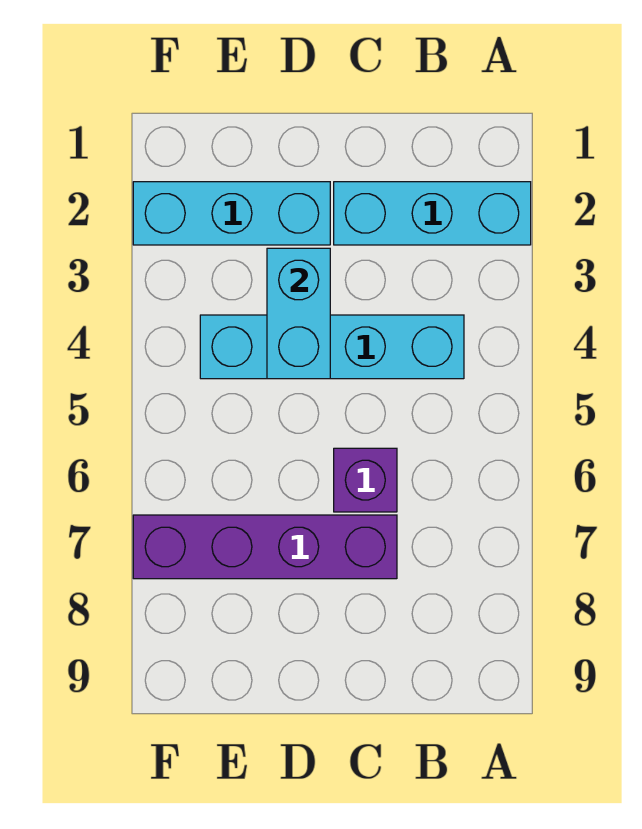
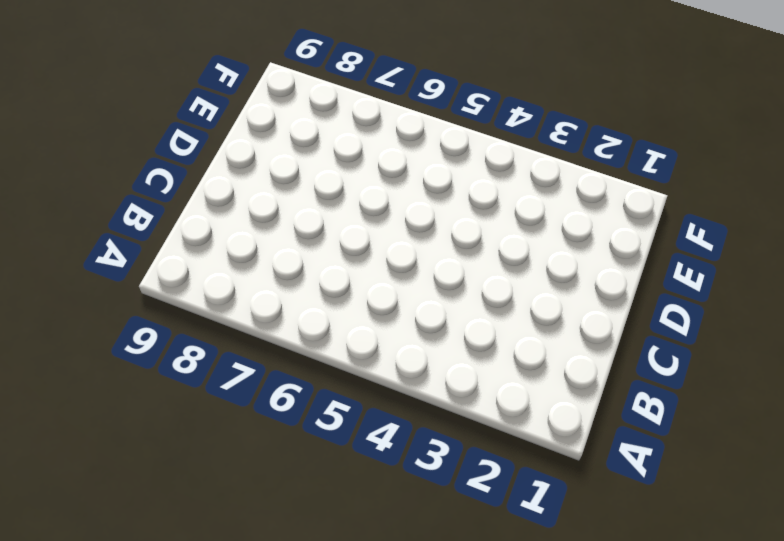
none -> cyan 1x3 brick [334,182,531,245]
none -> cyan 1x4 brick [200,315,464,379]

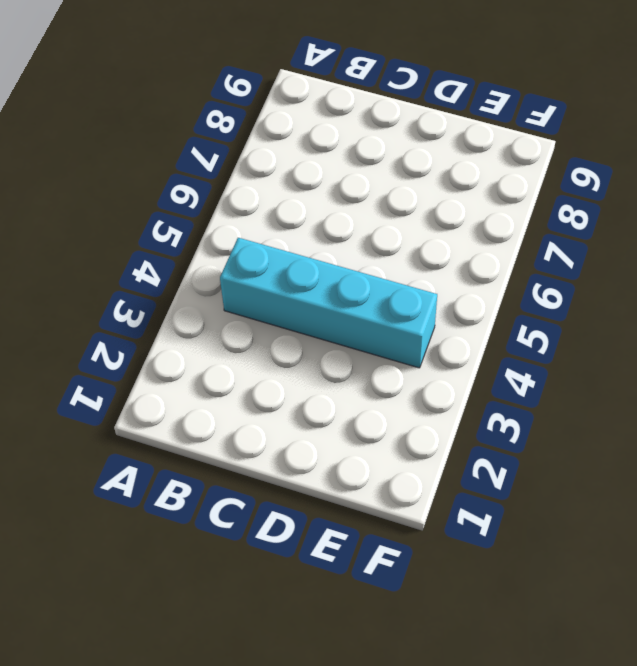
none -> cyan 1x3 brick [334,182,531,245]
none -> purple 1x1 brick [334,448,397,512]

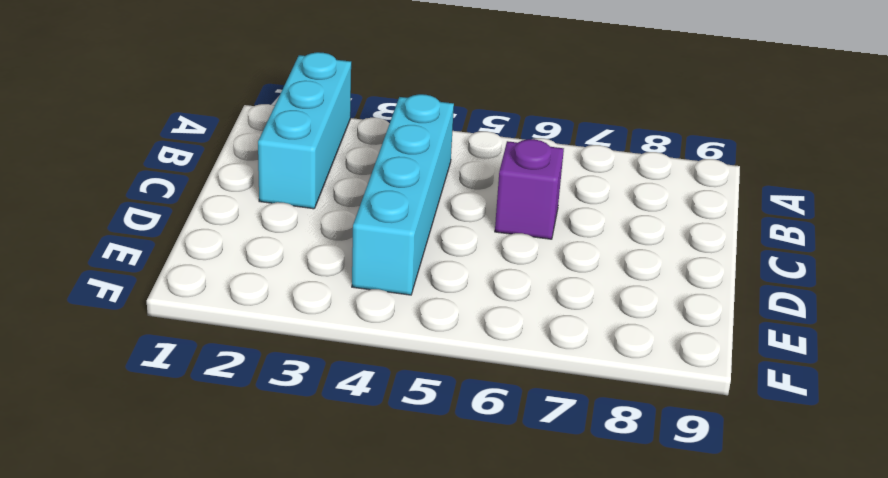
none -> purple 1x4 brick [133,515,397,579]
none -> cyan 1x3 brick [133,182,330,245]

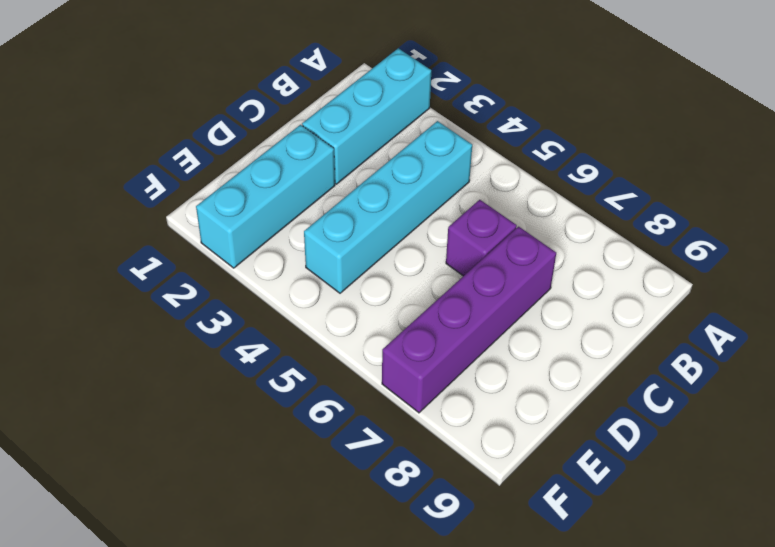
none -> cyan 1x2 brick [267,248,330,379]

